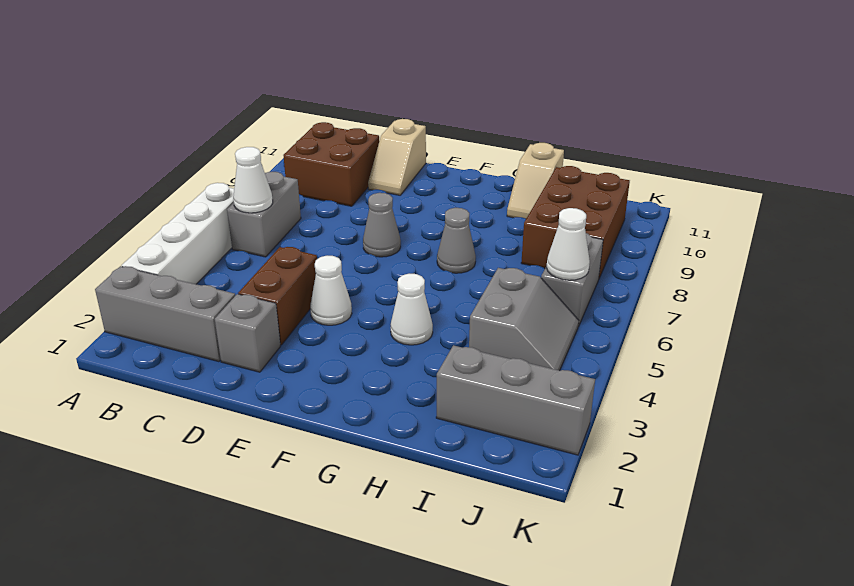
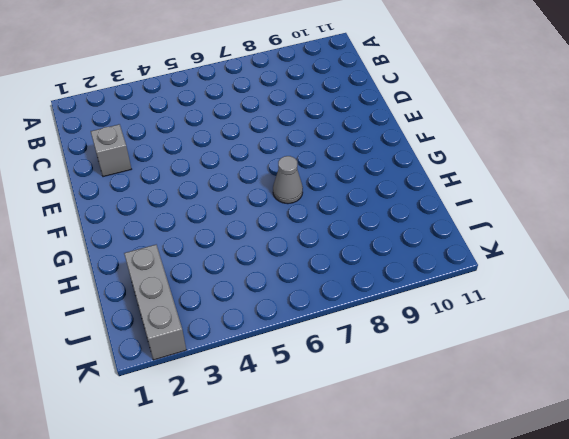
none -> grey 1x3 brick [95,266,235,362]
none -> white 1x4 brick [122,183,234,284]
none -> grey 1x2 brick [227,172,301,257]

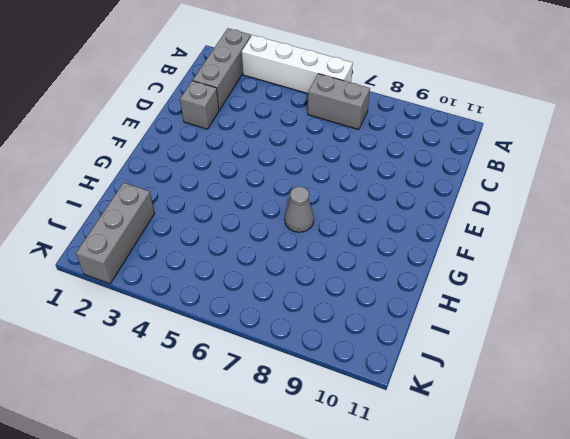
none -> brown 2x2 brick [283,122,379,206]
none -> brown 1x2 brick [238,247,317,345]
none -> tan 1x2 slope [368,119,426,195]

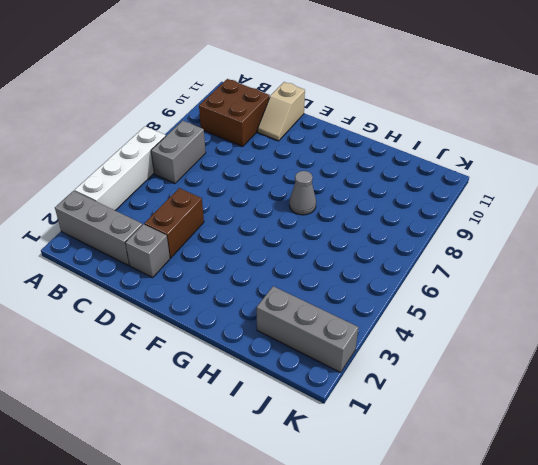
none -> white 1x1 cone [310,256,352,325]
none -> grey 1x1 cone [363,193,401,257]
none -> white 1x1 cone [391,274,433,345]

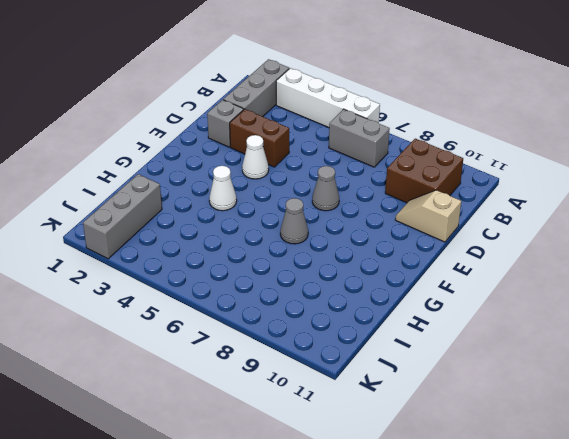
none -> tan 1x2 slope [507,143,564,219]
none -> grey 2x2 slope [469,268,579,371]
none -> brown 2x3 brick [521,166,630,278]

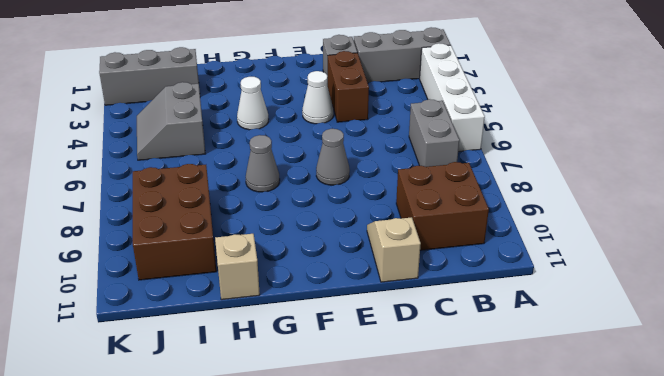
none -> grey 1x2 brick [541,233,603,327]
none -> white 1x1 cone [233,147,273,213]
none -> white 1x1 cone [547,208,590,280]

